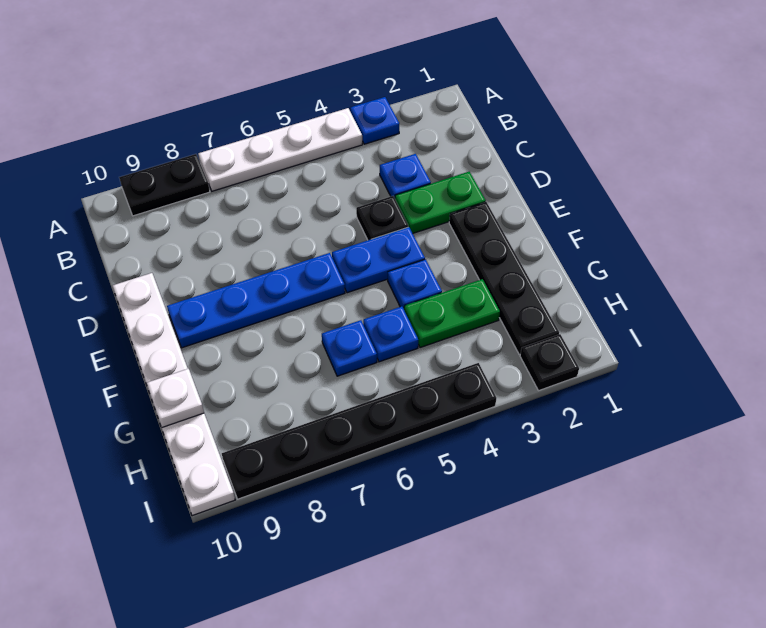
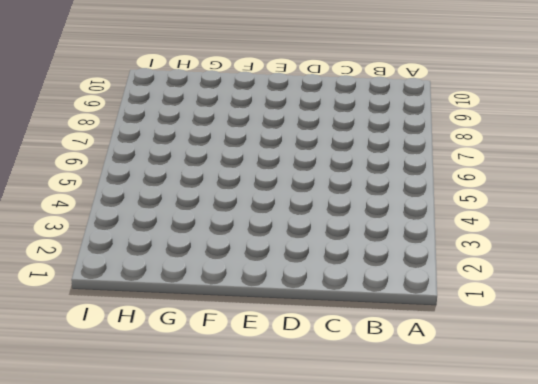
none -> blue 1x1 plate [350,97,399,144]
none -> white 1x4 plate [198,108,362,191]
none -> black 1x2 plate [119,154,210,216]

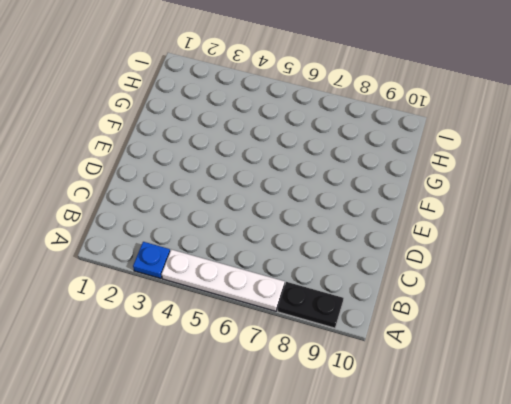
none -> blue 1x1 plate [380,154,431,198]
none -> green 1x2 plate [395,172,486,233]
none -> black 1x1 plate [356,196,408,240]

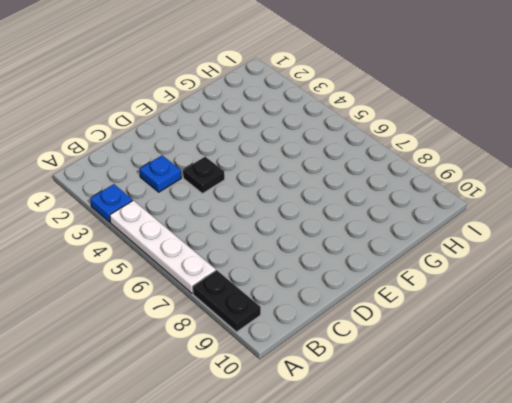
none -> green 1x2 plate [395,172,486,233]
none -> white 1x6 plate [113,273,235,516]
none -> black 1x4 plate [449,202,559,354]

